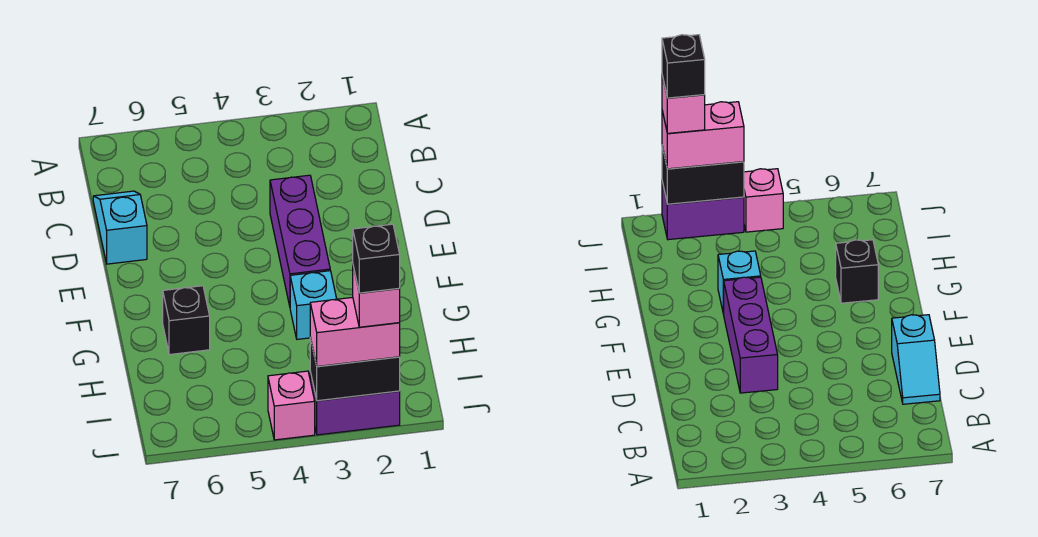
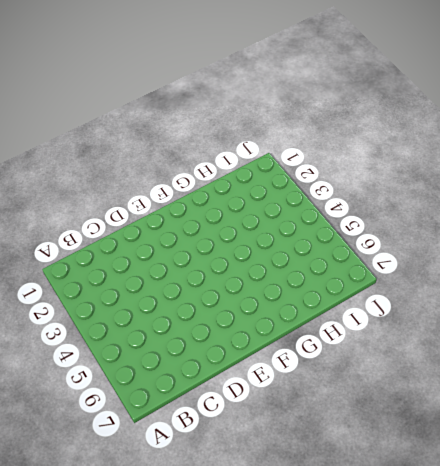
none -> cyan 1x2 slope [93,191,147,264]
none -> purple 1x3 brick [270,175,330,306]

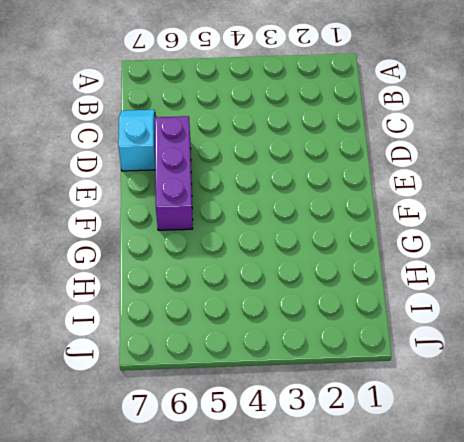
purple 1x3 brick [155,116,193,230] -> purple 1x3 brick moved to [270,175,330,306]
none -> cyan 1x1 brick [290,271,337,339]
none -> black 1x1 brick [163,286,210,355]

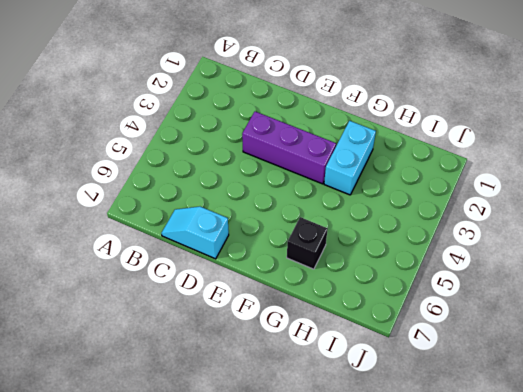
cyan 1x2 brick [324,121,376,195] -> cyan 1x1 brick [290,271,337,339]
none -> purple 1x2 brick [310,372,400,435]
none -> pink 1x1 brick [268,371,315,440]

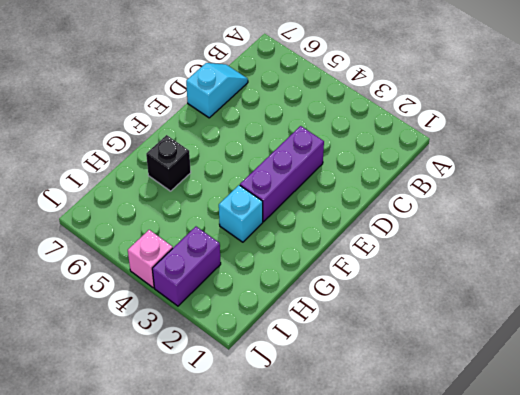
purple 1x2 brick [152,227,221,306] -> purple 1x2 brick turned to [310,372,400,435]
none -> black 1x2 brick [310,338,400,401]
none -> pink 1x2 brick [310,297,400,367]

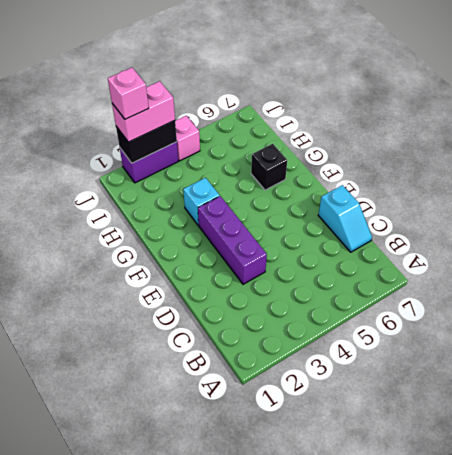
none -> black 1x1 brick [353,224,400,293]

